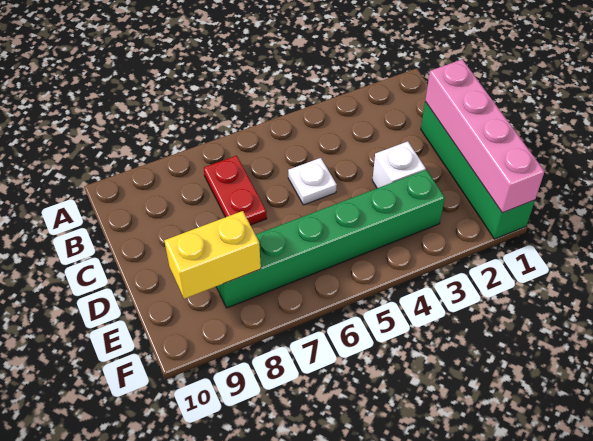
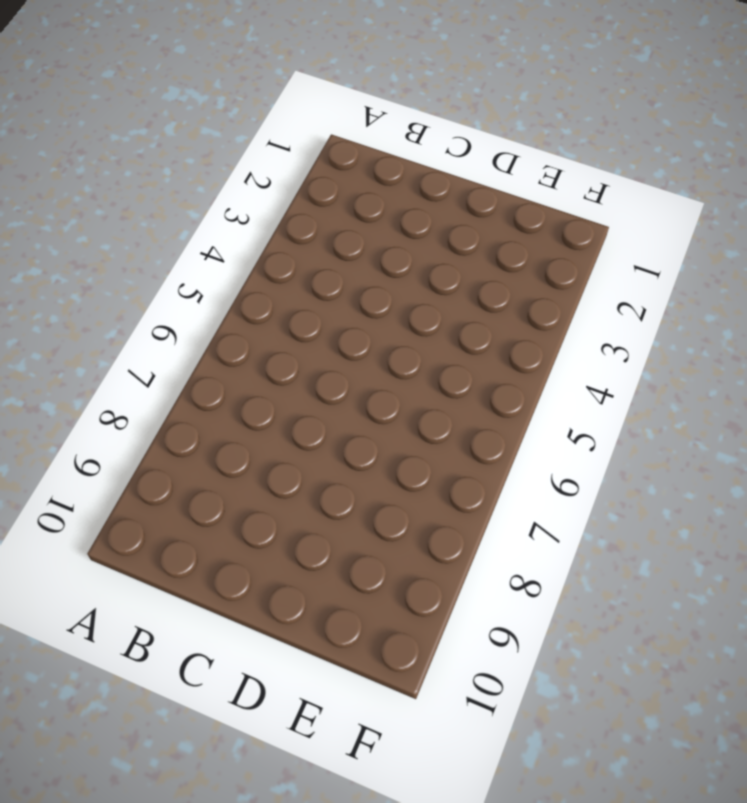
none -> red 1x2 plate [204,156,267,225]
none -> green 1x4 brick [421,102,535,239]

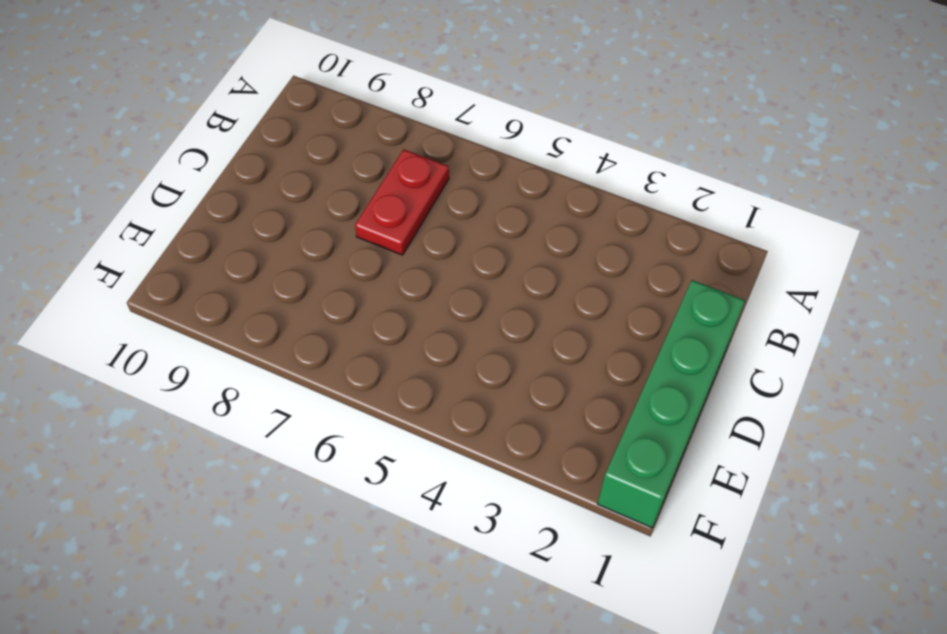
none -> white 1x1 plate [288,158,337,205]
none -> white 1x1 brick [372,141,426,188]

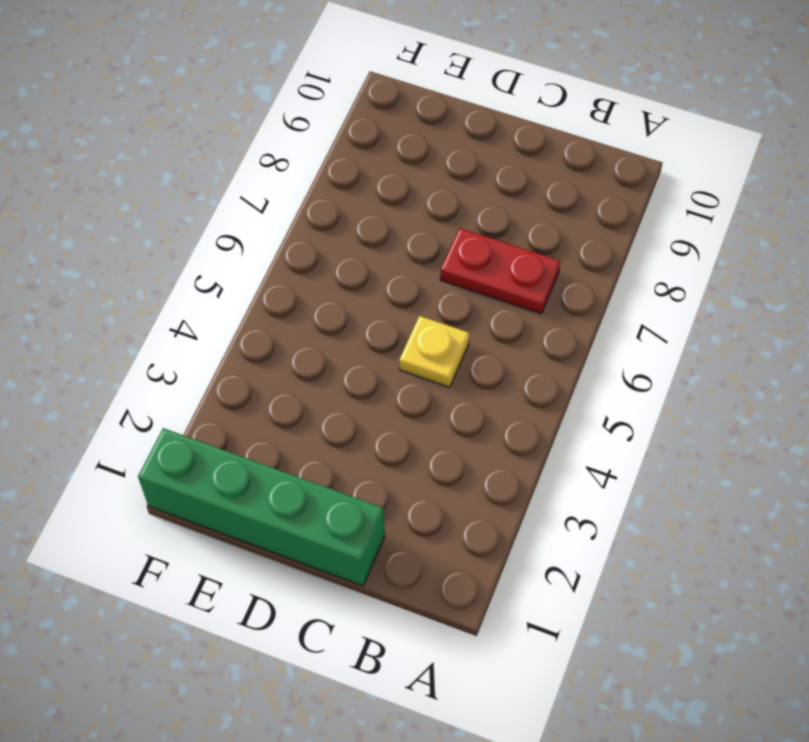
yellow 1x1 plate [399,316,469,387] -> white 1x1 plate [288,158,337,205]
none -> white 1x1 brick [372,141,426,188]
none -> green 1x6 brick [216,170,445,308]

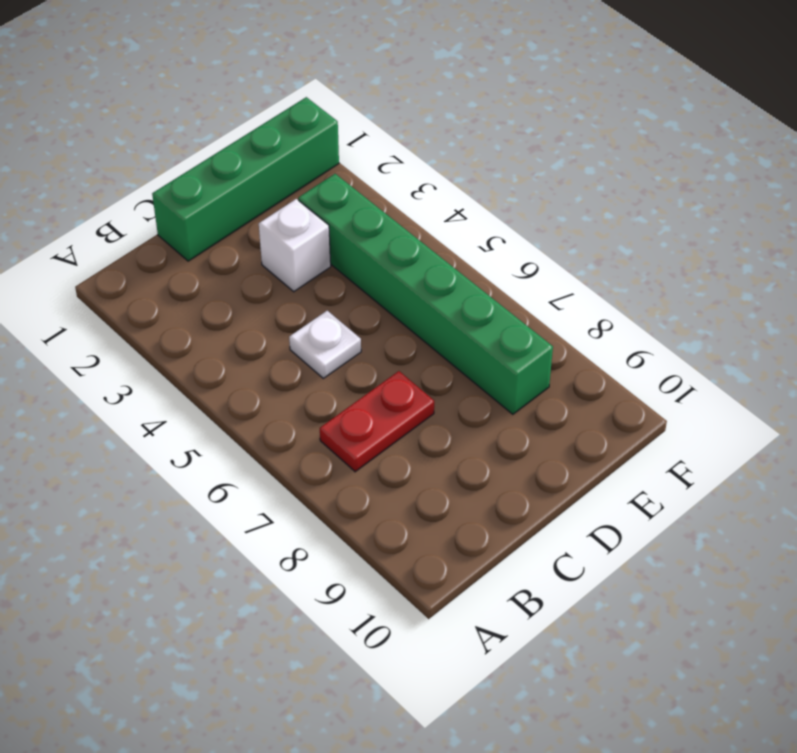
none -> pink 1x4 brick [425,59,545,213]
none -> yellow 1x2 brick [164,211,261,299]

